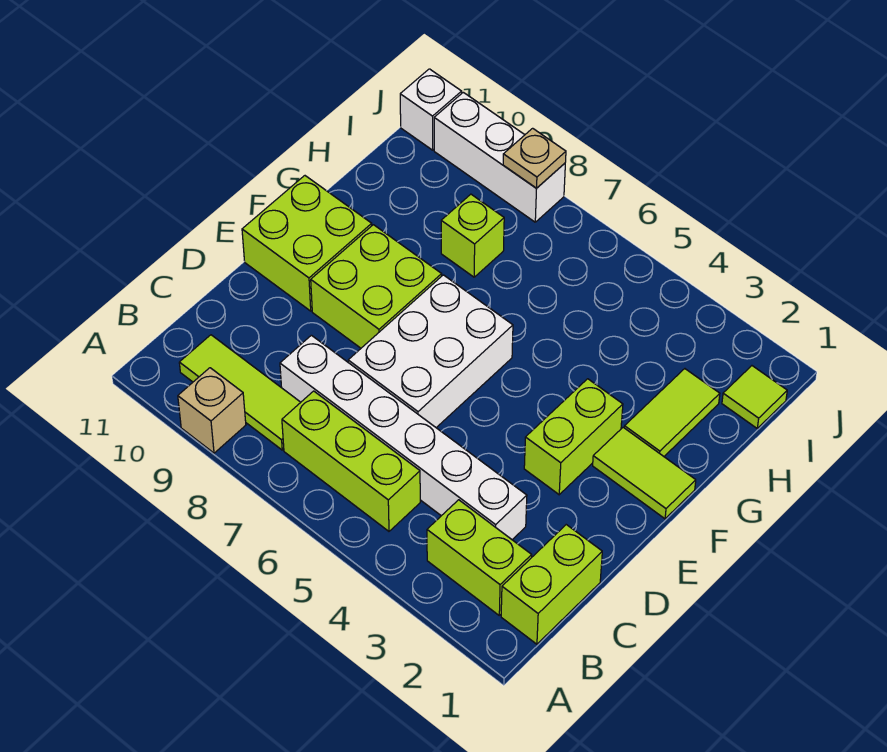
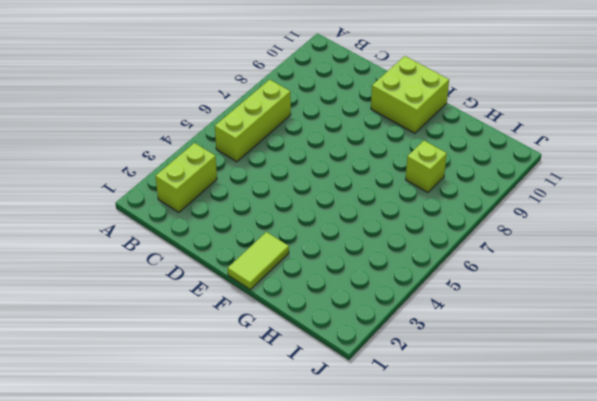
none -> tan 1x1 brick [178,368,246,453]
none -> lime 1x2 brick [501,525,602,644]
none -> lime 1x3 tile [179,335,301,450]

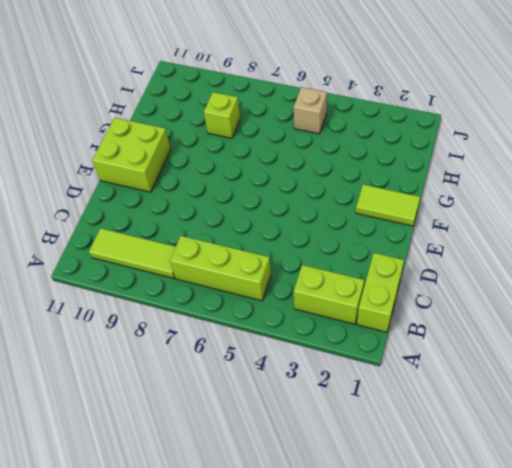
tan 1x1 brick [294,87,327,134] -> tan 1x1 brick moved to [178,368,246,453]
none -> white 1x6 brick [280,335,527,540]
none -> white 2x3 brick [348,275,513,428]
none -> lime 1x2 brick [524,379,623,495]

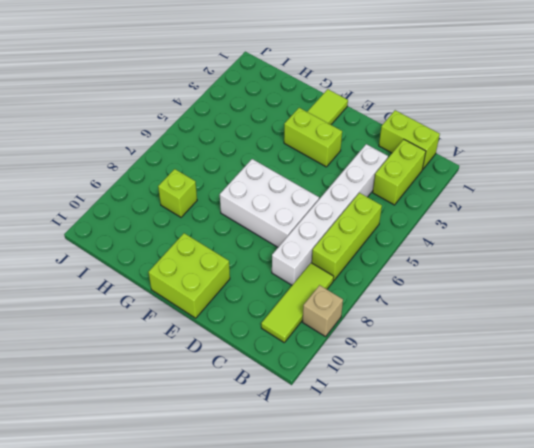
none -> lime 2x2 brick [311,225,442,348]
none -> lime 1x2 tile [624,369,720,456]
none -> lime 1x1 tile [722,366,787,428]

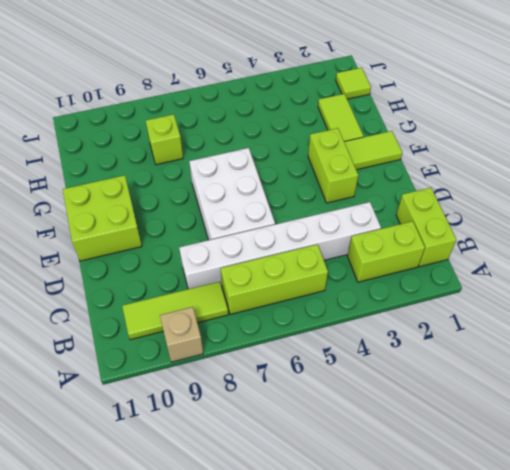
none -> lime 2x2 brick [311,225,442,348]
none -> white 1x3 brick [434,92,565,222]
none -> white 1x1 brick [400,69,462,150]

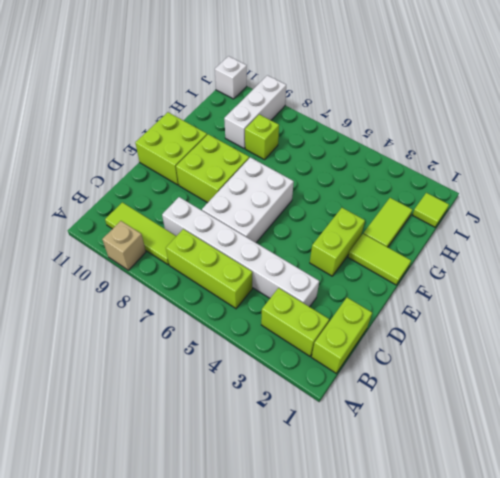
white 1x3 brick [224,75,286,148] -> white 1x3 brick turned to [434,92,565,222]
none -> tan 1x1 plate [503,128,566,188]

